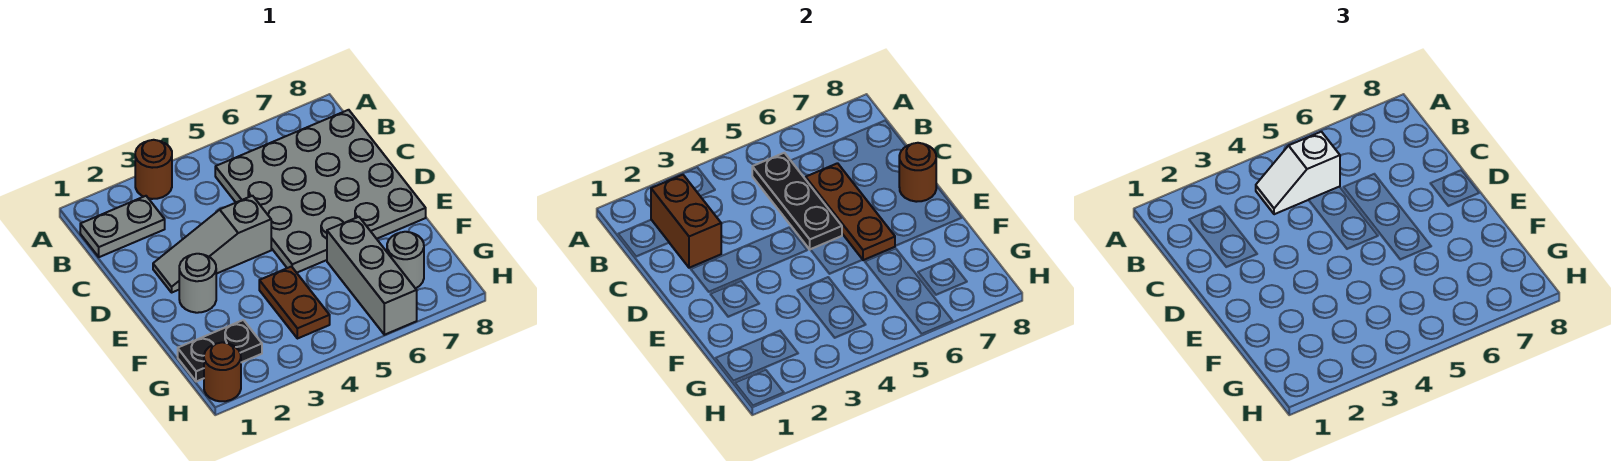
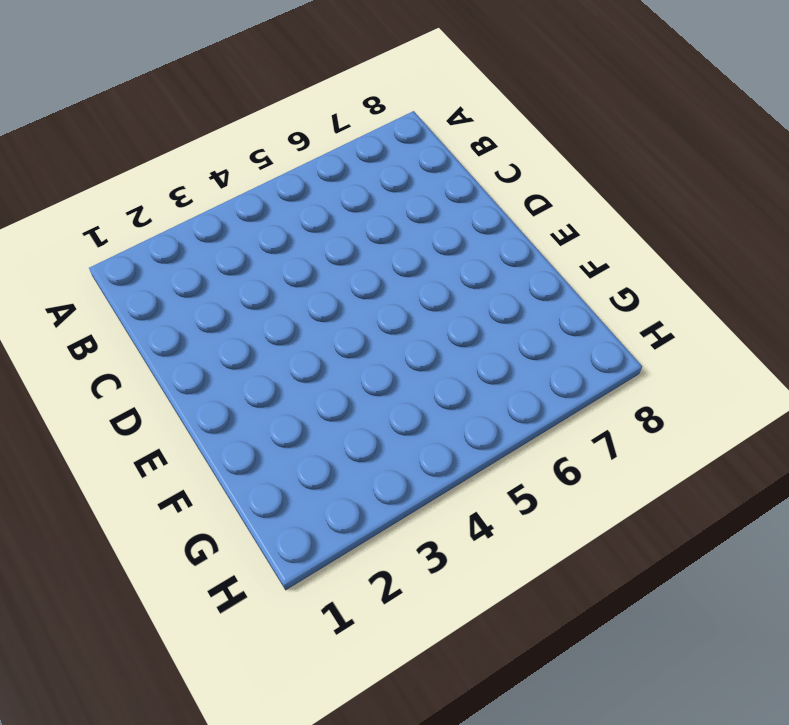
none -> brown 1x1 round brick [135,140,172,199]
none -> grey 1x2 plate [80,196,165,257]
none -> grey 4x4 plate [215,110,426,273]

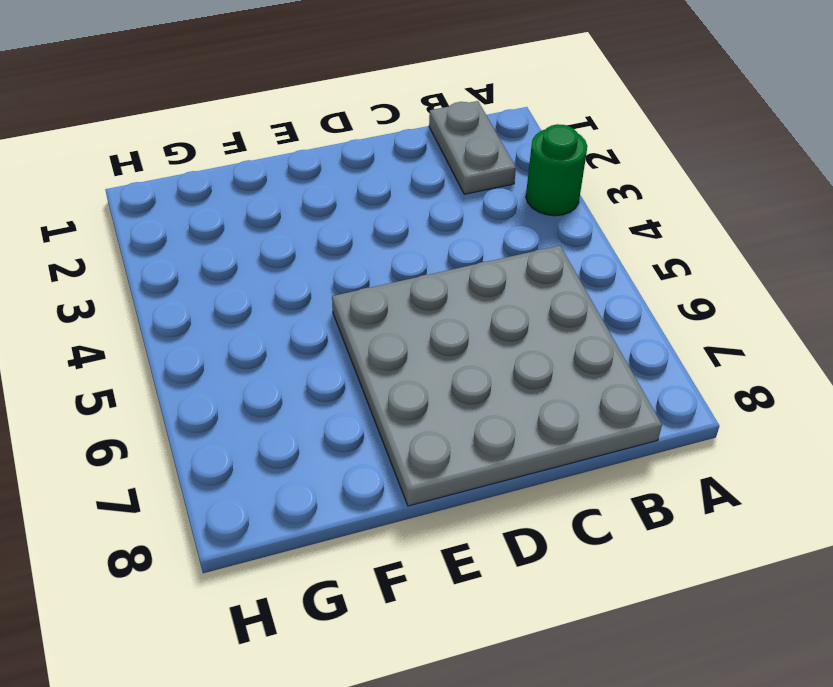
green 1x1 round brick [526,124,587,216] -> brown 1x1 round brick [135,140,172,199]
none -> grey 1x3 slope [153,196,271,292]
none -> grey 1x1 round brick [179,254,216,313]
none -> brown 1x2 plate [259,267,330,339]

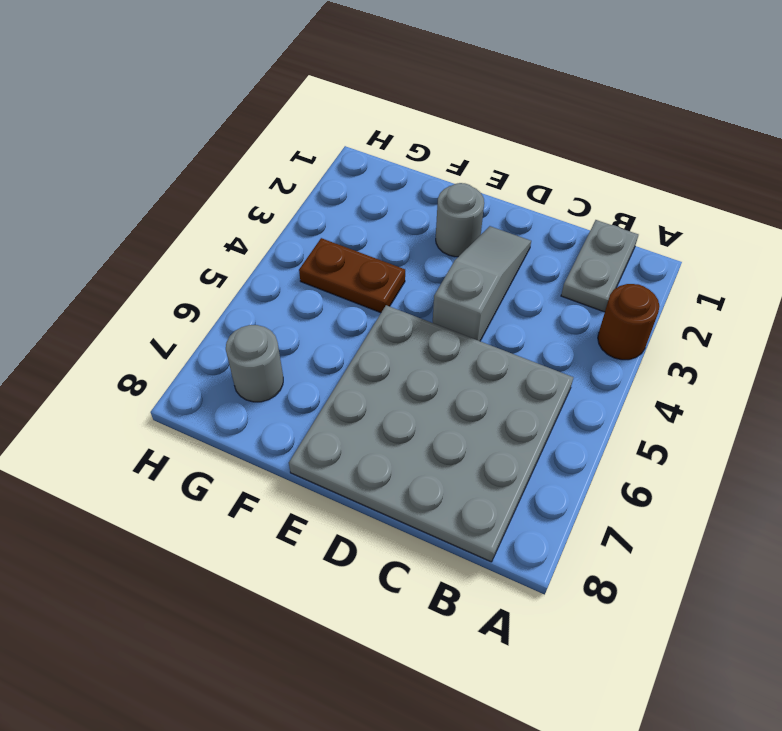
none -> grey 1x3 brick [327,217,417,335]
none -> black 1x2 plate [178,320,262,382]
none -> brown 1x1 round brick [204,342,241,401]

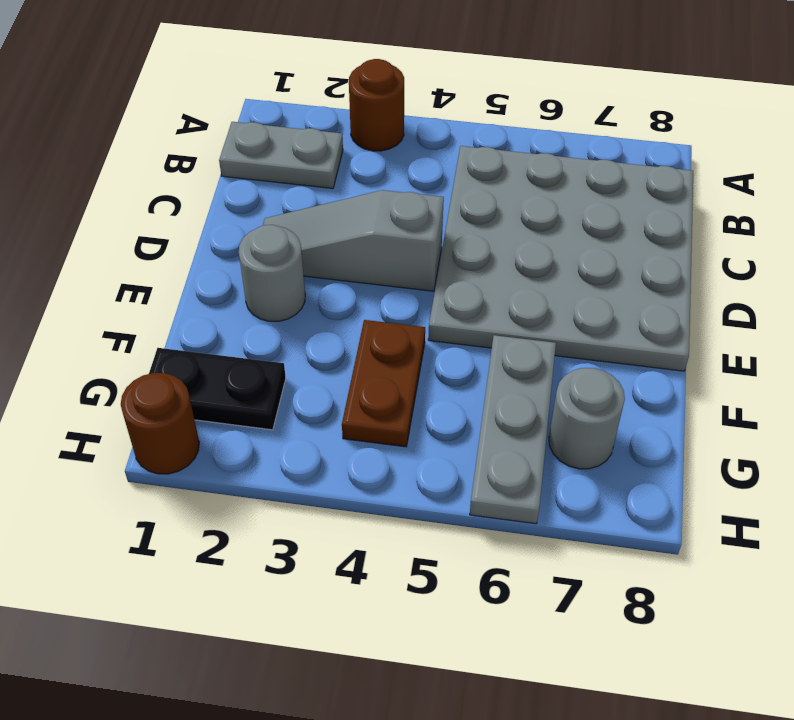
grey 1x3 plate [470,335,556,524] -> grey 1x3 brick [327,217,417,335]
none -> brown 1x2 brick [651,175,721,268]
none -> black 1x3 plate [752,153,842,249]
none -> brown 1x3 plate [806,163,895,260]

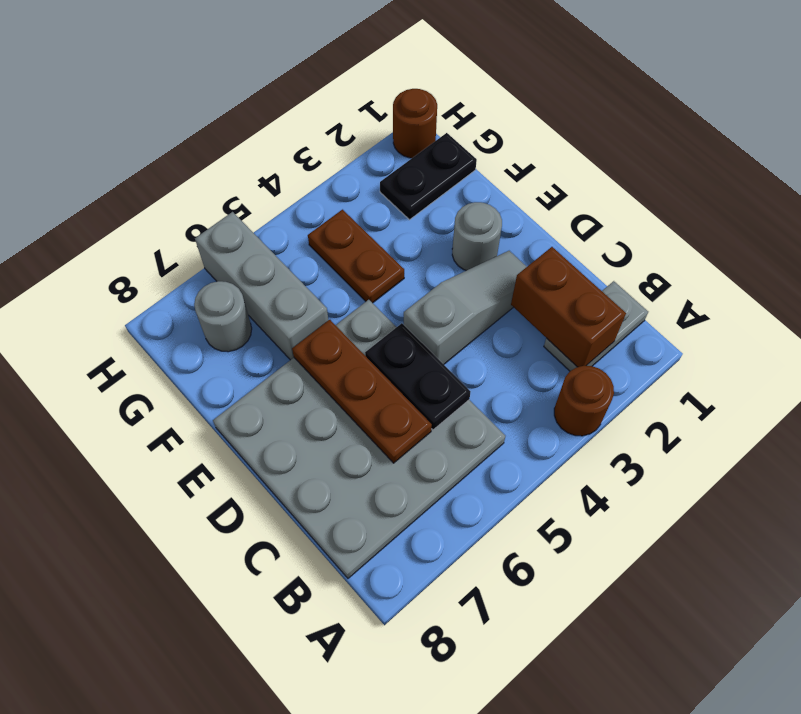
black 1x2 plate [365,323,471,430] -> black 1x3 plate [752,153,842,249]
none -> brown 1x1 round brick [899,143,936,202]
none -> white 1x2 slope [1256,132,1340,214]

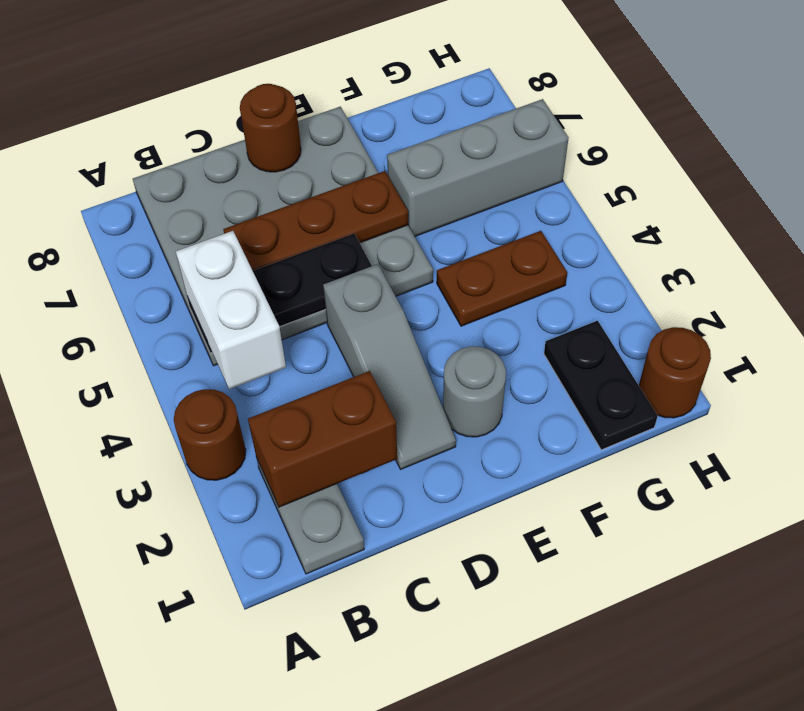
white 1x2 brick [176,231,286,389] -> white 1x2 slope [1256,132,1340,214]
none -> grey 1x1 round brick [387,232,424,289]

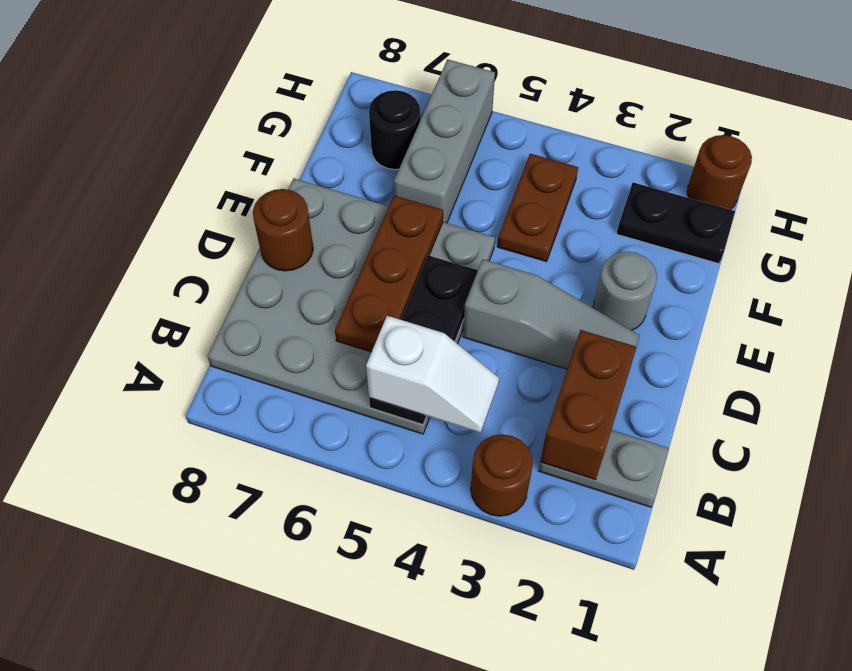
black 1x1 round brick [369,90,420,170] -> grey 1x1 round brick [387,232,424,289]

